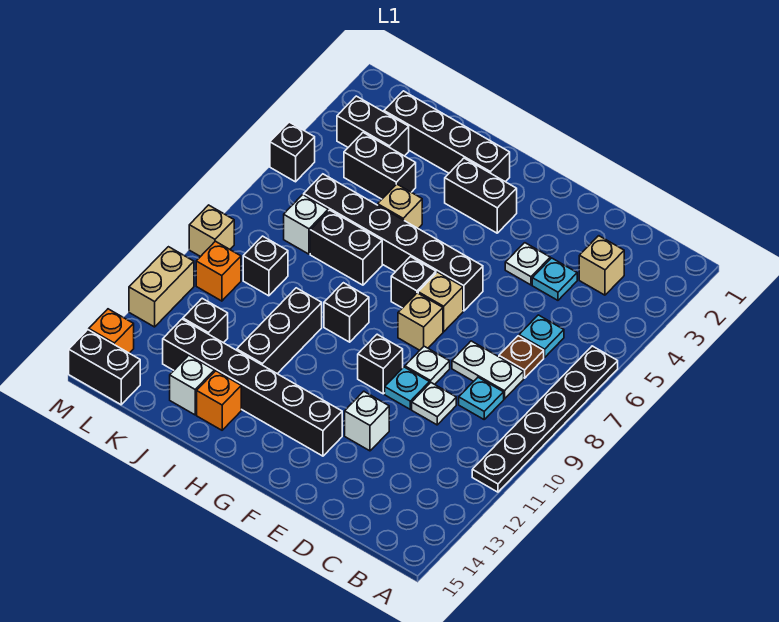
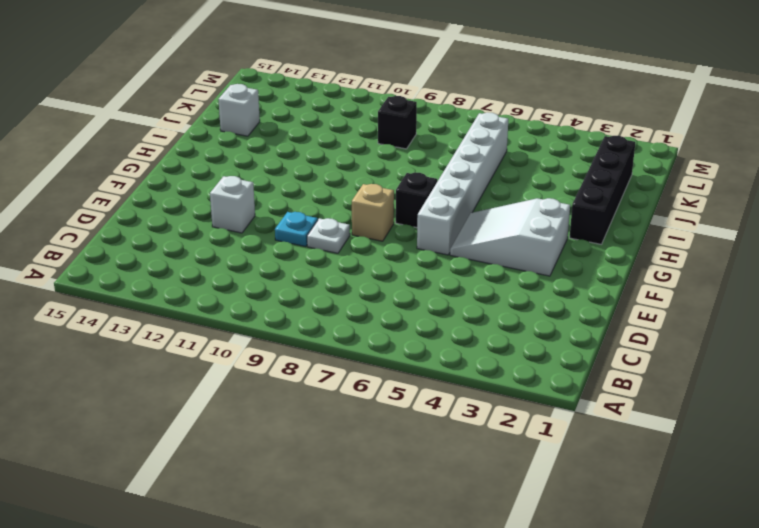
white 2x3 slope [450,198,570,276] -> black 1x2 brick [445,158,517,233]
white 1x6 brick [417,112,508,255] -> black 1x6 brick [304,174,483,311]
none -> black 1x6 plate [472,346,618,492]
none -> tan 1x1 brick [579,236,624,295]
none -> cyan 1x1 plate [519,315,564,357]
none -> brown 1x1 plate [499,336,544,378]

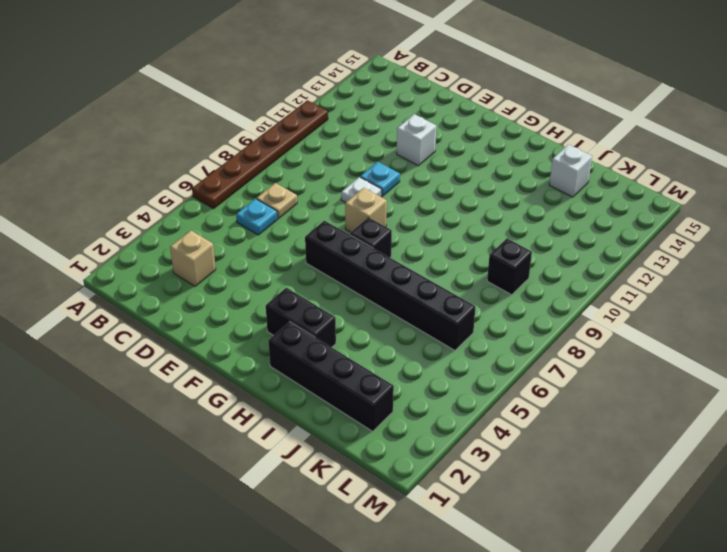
brown 1x6 plate [192,100,328,209] -> black 1x6 plate [472,346,618,492]
tan 1x1 plate [257,183,297,219] -> brown 1x1 plate [499,336,544,378]
none -> white 1x2 plate [452,341,524,399]
none -> cyan 1x1 plate [459,377,504,419]
none -> cyan 1x1 plate [532,258,577,300]
none -> white 1x1 plate [412,383,456,425]

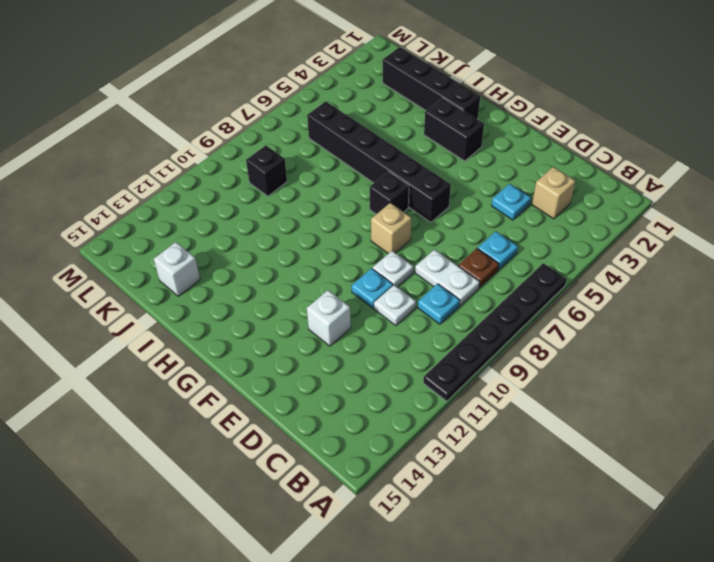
none -> white 1x1 plate [505,243,550,285]
none -> tan 1x1 brick [418,272,463,332]
none -> black 1x1 brick [358,334,403,394]
none -> black 1x6 brick [163,319,342,456]

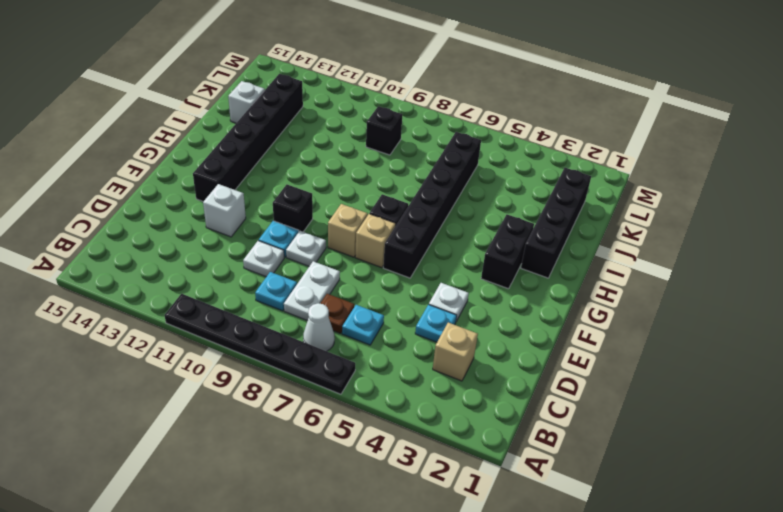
white 1x1 cone [303,303,335,351] -> none
none -> black 1x1 brick [324,283,369,342]
none -> tan 1x1 brick [378,184,422,228]
none -> black 1x2 brick [310,210,382,285]
none -> black 1x3 brick [237,288,322,374]

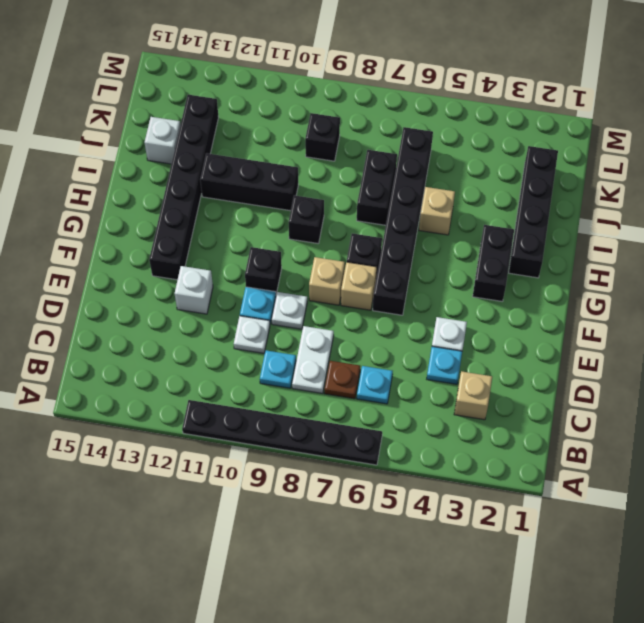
none -> orange 1x1 brick [197,371,241,430]
none -> black 1x2 brick [344,133,416,199]
none -> black 1x2 brick [337,96,409,156]
none -> white 1x1 brick [284,195,328,254]

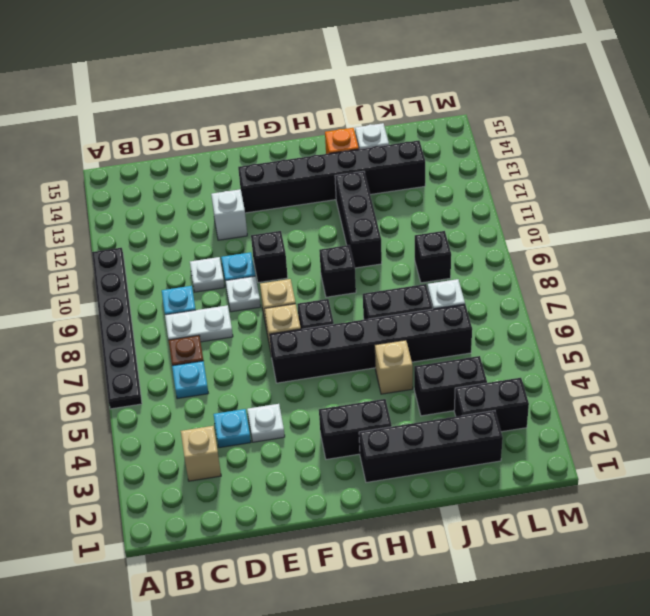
none -> black 1x1 brick [183,298,228,343]
none -> orange 1x1 brick [196,241,241,301]
none -> black 1x2 brick [69,330,140,405]
none -> black 1x1 brick [270,122,315,182]

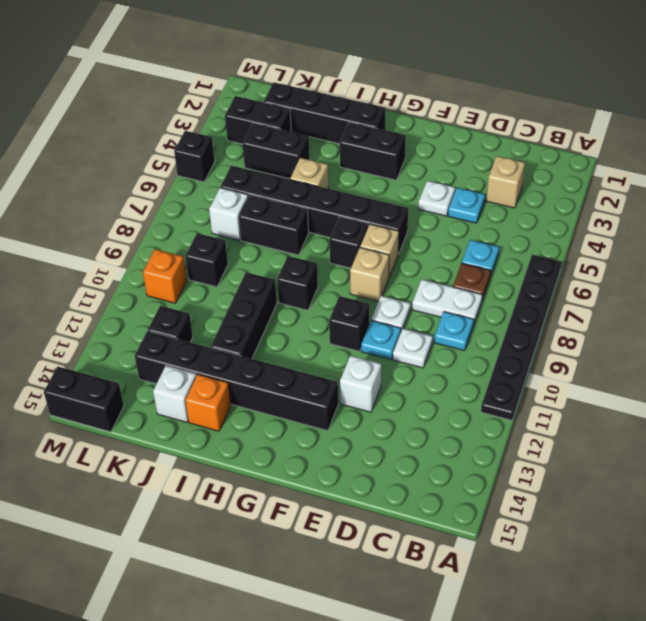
none -> tan 1x1 brick [189,205,234,257]
none -> tan 1x2 brick [129,247,194,327]
none -> orange 1x1 brick [89,309,134,353]

